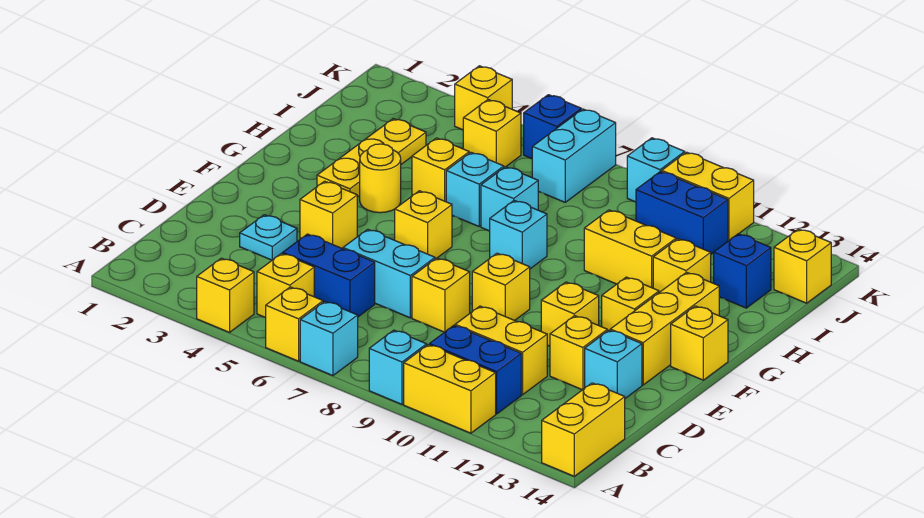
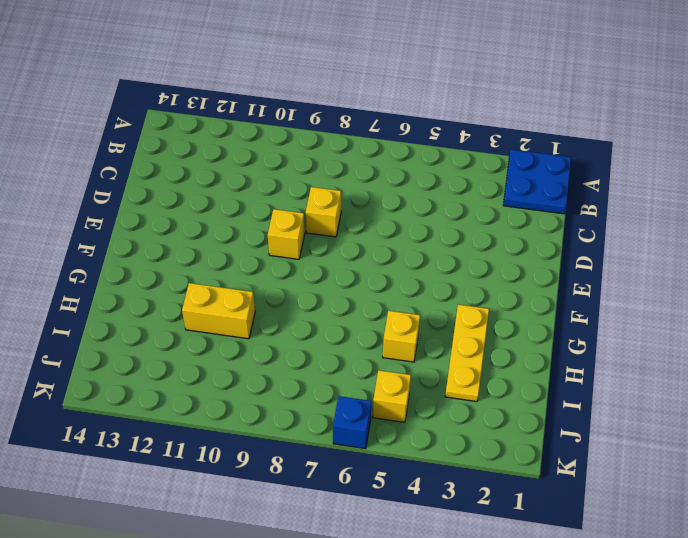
blue 2x2 plate [503,150,571,214] -> none
none -> yellow 1x1 brick [197,258,254,332]
none -> yellow 1x1 brick [266,287,323,361]
none -> cyan 1x1 brick [300,301,358,376]
none -> cyan 1x1 brick [369,330,427,404]

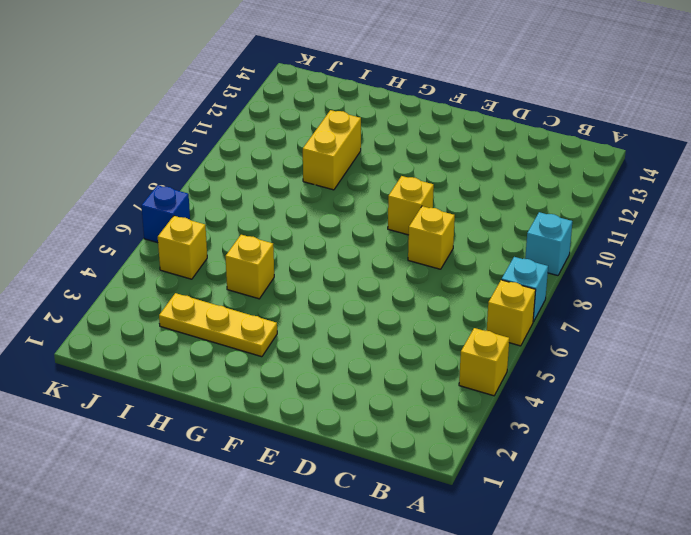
none -> yellow 1x2 brick [404,345,496,433]
none -> yellow 1x2 brick [542,383,625,476]
none -> yellow 1x1 brick [257,253,314,318]
none -> blue 1x2 brick [429,325,521,414]

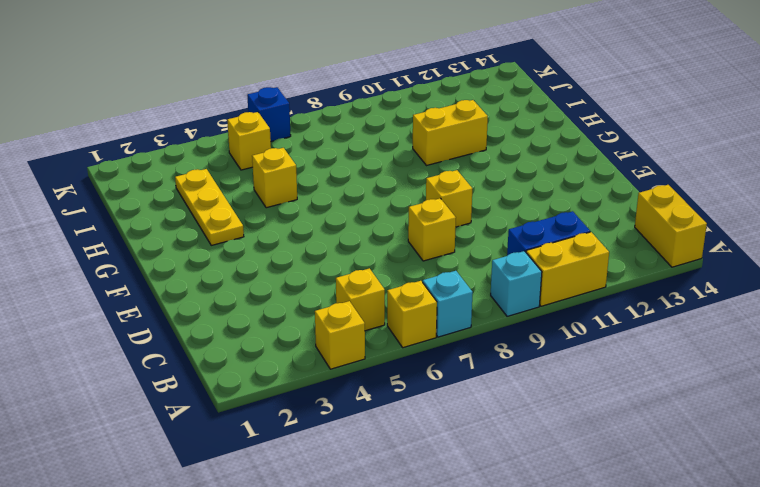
none -> blue 1x2 brick [283,234,375,317]
none -> yellow 1x2 brick [455,306,548,395]
none -> cyan 1x1 plate [240,215,297,260]
none -> cyan 1x2 brick [343,229,435,318]

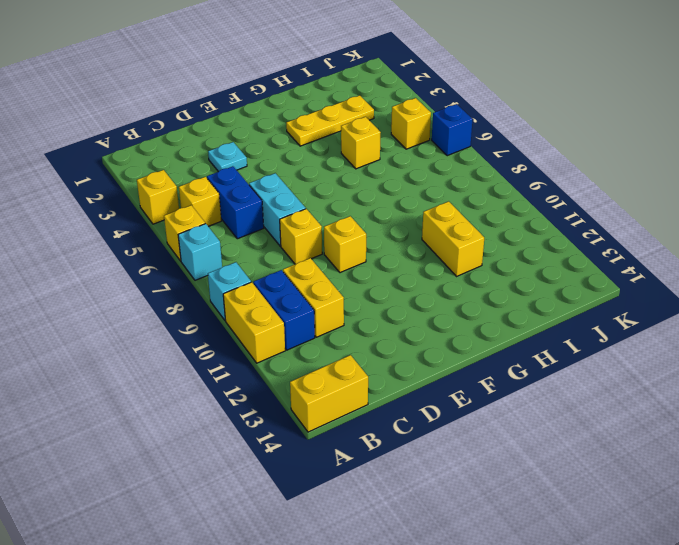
none -> yellow 1x1 brick [550,316,607,390]
none -> cyan 1x1 brick [585,330,642,398]
none -> yellow 1x1 brick [300,181,357,248]
none -> yellow 1x1 brick [541,282,599,346]

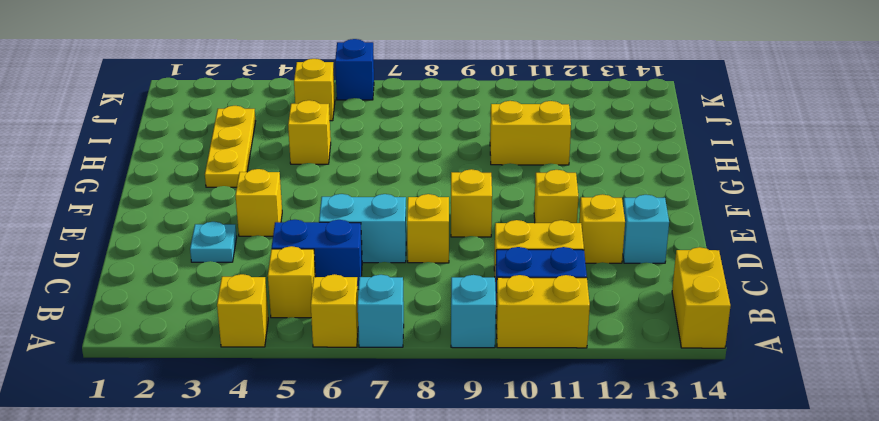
none -> yellow 1x3 brick [610,272,719,385]
none -> yellow 1x1 brick [395,191,452,259]
none -> yellow 1x1 brick [602,277,659,331]
none -> yellow 1x1 brick [671,306,728,380]

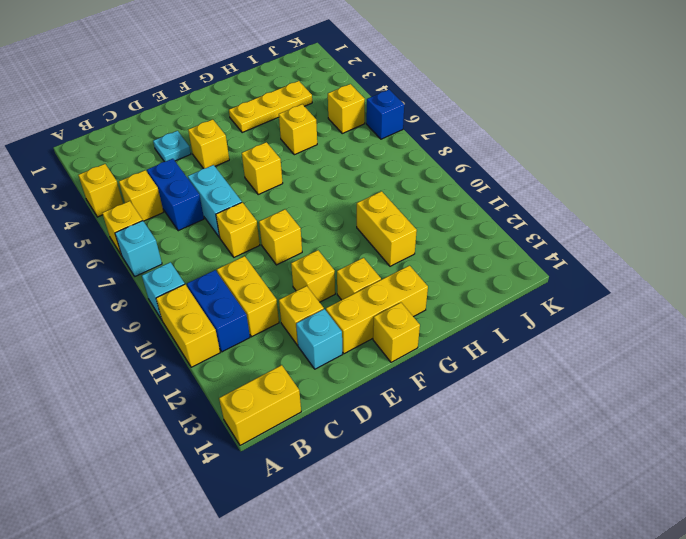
none -> yellow 1x1 round brick [360,144,401,213]
none -> cyan 1x1 brick [490,200,547,269]
none -> cyan 1x1 brick [446,152,504,226]
none -> cyan 1x1 brick [481,167,538,231]

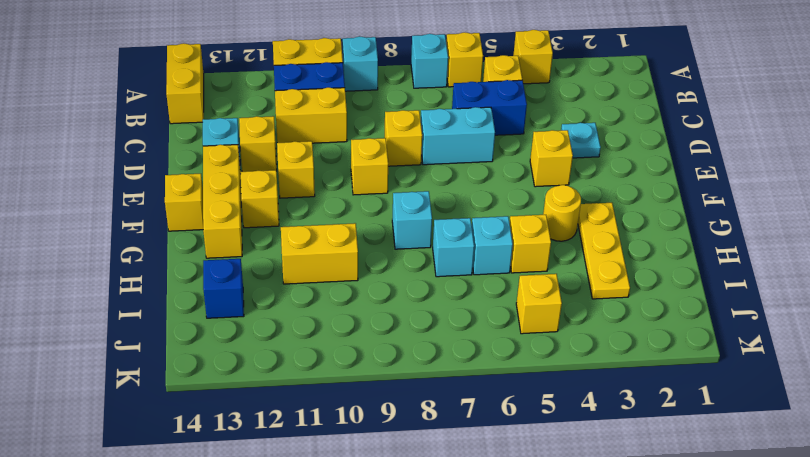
none -> yellow 1x1 brick [395,191,452,259]
none -> yellow 1x1 brick [653,239,711,292]
none -> cyan 1x2 brick [532,109,616,202]
none -> blue 1x2 brick [636,171,728,254]

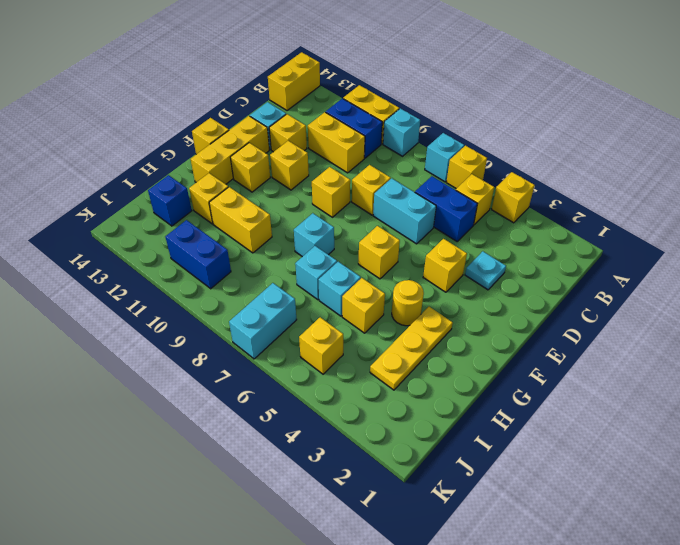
none -> yellow 1x1 brick [774,229,831,303]
none -> yellow 1x1 brick [455,66,512,130]
none -> blue 1x1 brick [524,95,581,159]
none -> cyan 1x1 brick [627,138,685,202]

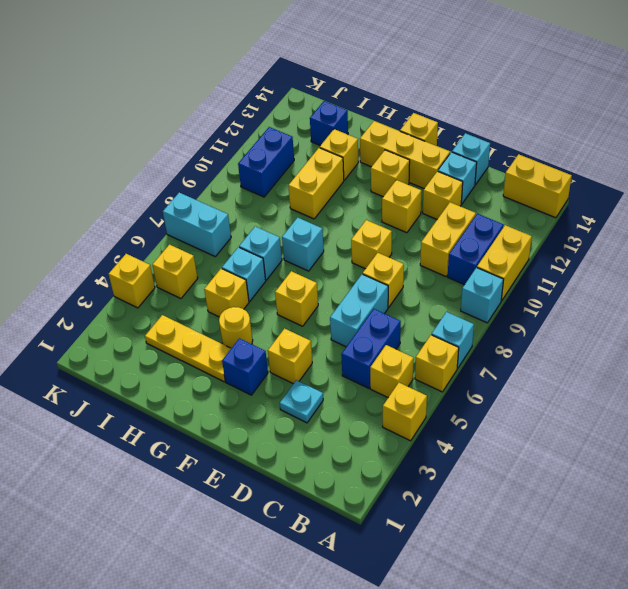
cyan 1x1 brick [452,133,490,185] -> cyan 1x1 brick moved to [627,138,685,202]
blue 1x1 brick [222,338,268,395] -> blue 1x1 brick moved to [524,95,581,159]
none -> yellow 1x1 brick [774,229,831,303]
none -> yellow 1x2 brick [662,152,754,241]

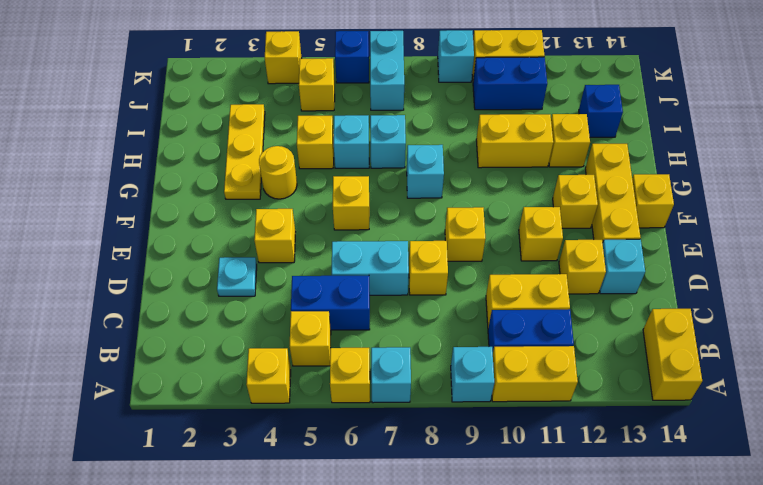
none -> yellow 1x1 brick [774,229,831,303]

